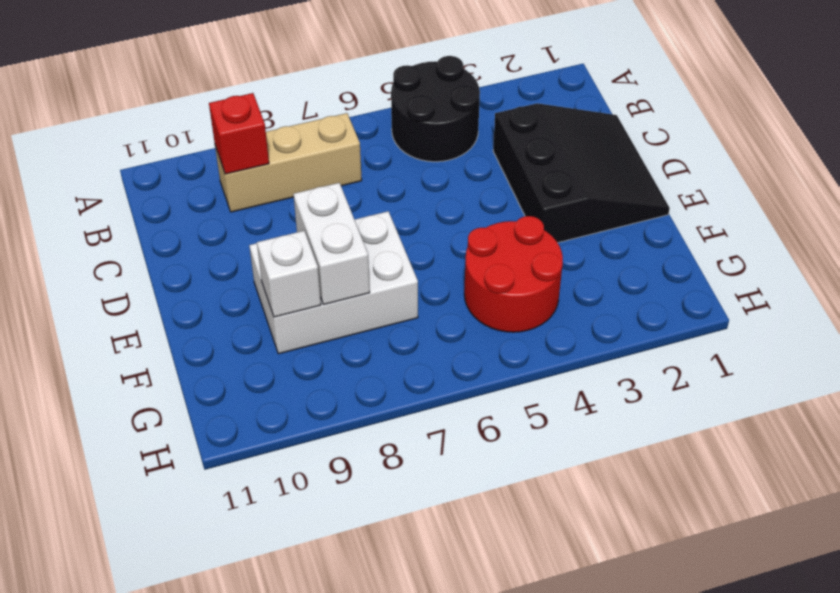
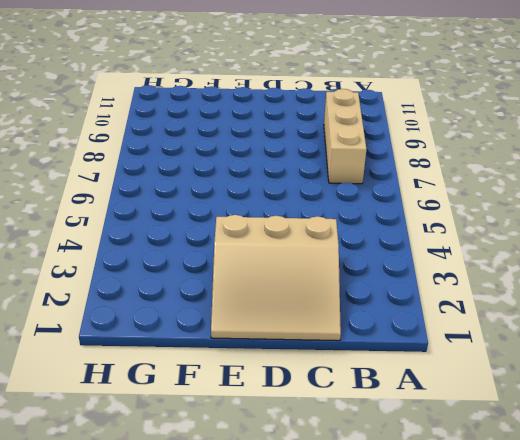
tan 3x3 slope [211,215,341,341] -> black 3x3 slope [493,103,670,243]
none -> black 2x2 round brick [391,56,480,162]
none -> white 2x3 brick [249,211,418,354]

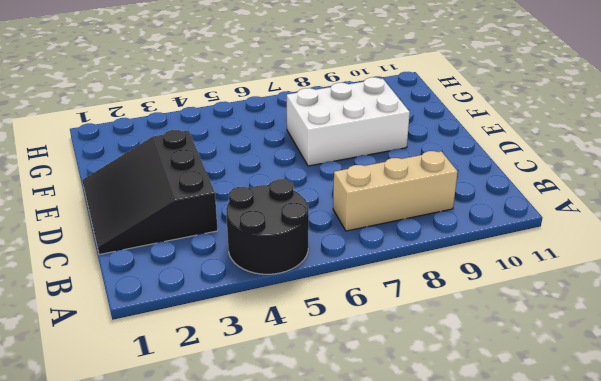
none -> red 2x2 round brick [464,216,563,332]
none -> red 1x1 brick [209,93,269,174]

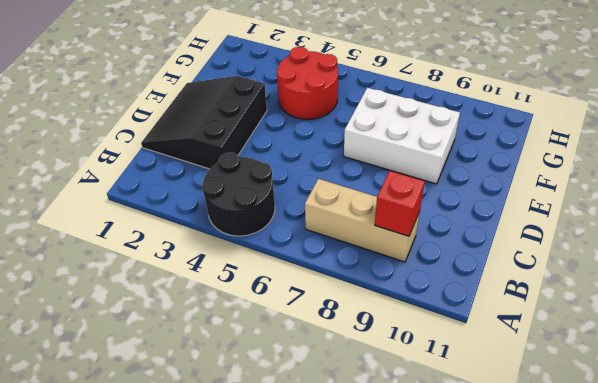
none -> white 1x2 brick [293,183,370,305]
none -> white 1x1 brick [257,231,321,317]

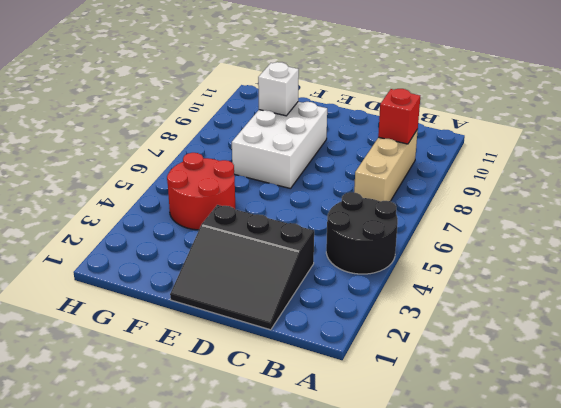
none -> white 1x2 brick [293,183,370,305]

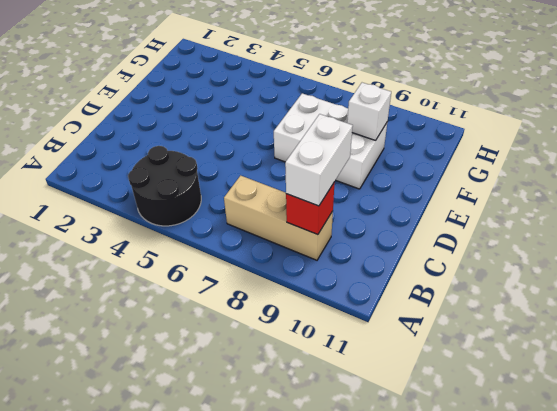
white 1x2 brick [285,114,353,206] -> white 1x2 brick moved to [293,183,370,305]
none -> black 3x3 slope [493,103,670,243]
none -> red 2x2 round brick [464,216,563,332]

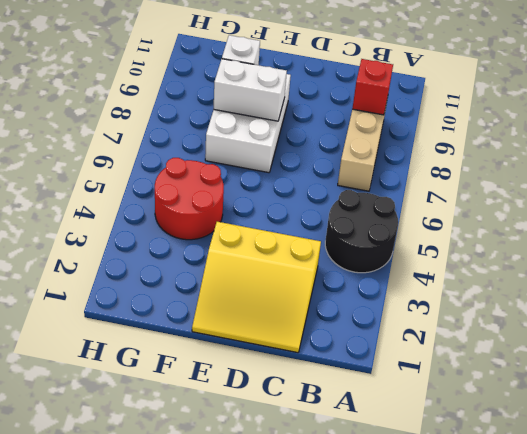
yellow 3x3 slope [192,222,321,353] -> black 3x3 slope [493,103,670,243]

